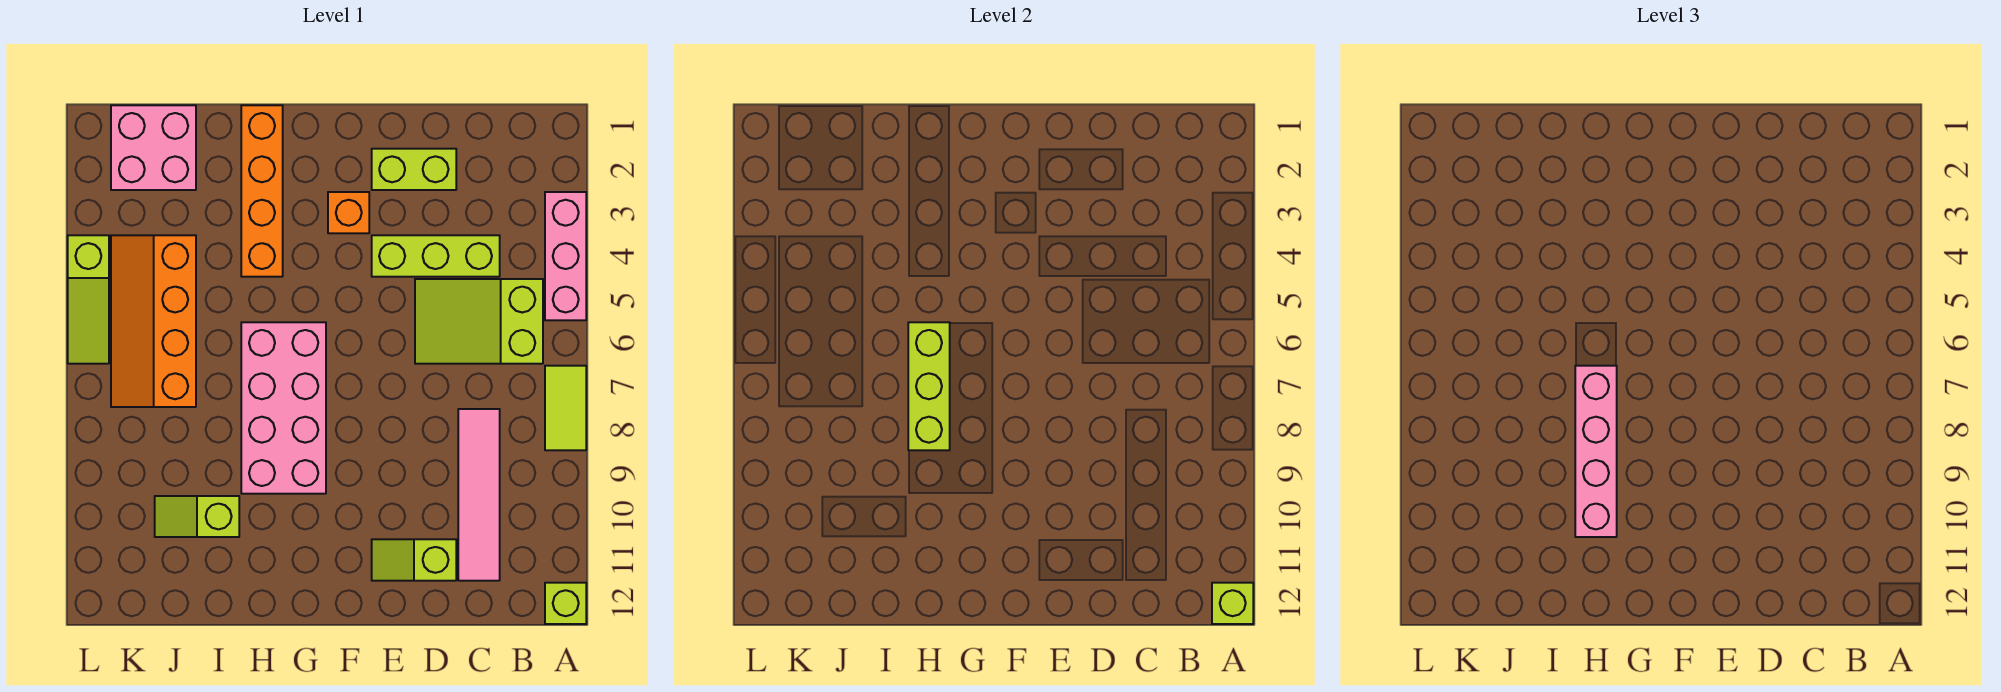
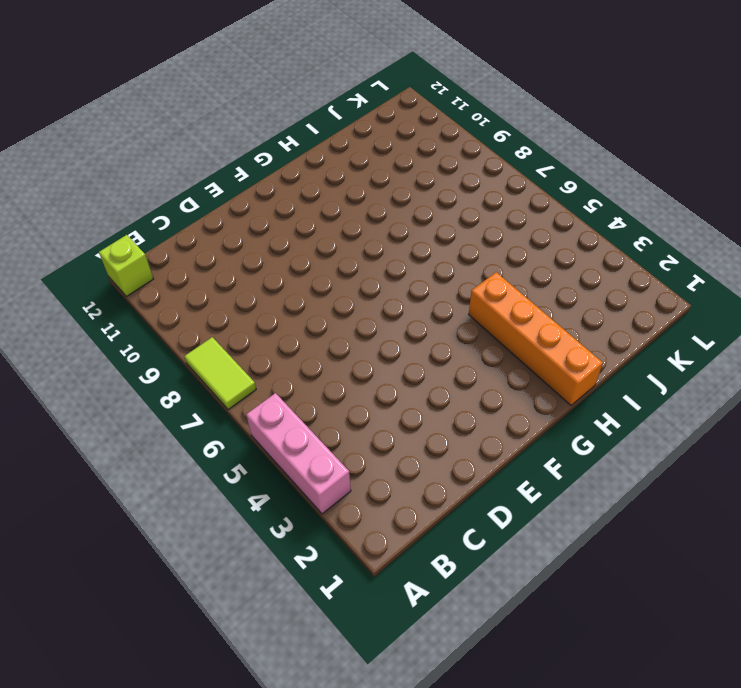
none -> lime 2x3 slope [415,279,543,364]
none -> lime 1x3 brick [372,235,500,277]
none -> pink 1x4 tile [458,409,500,581]

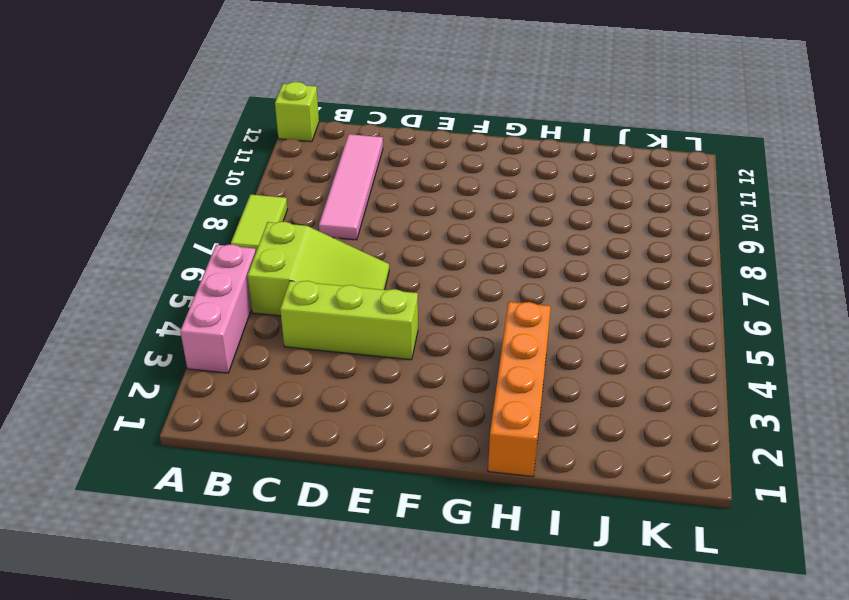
none -> lime 1x2 brick [372,149,456,190]
none -> lime 1x2 slope [372,539,456,581]
none -> orange 1x1 brick [328,192,369,233]

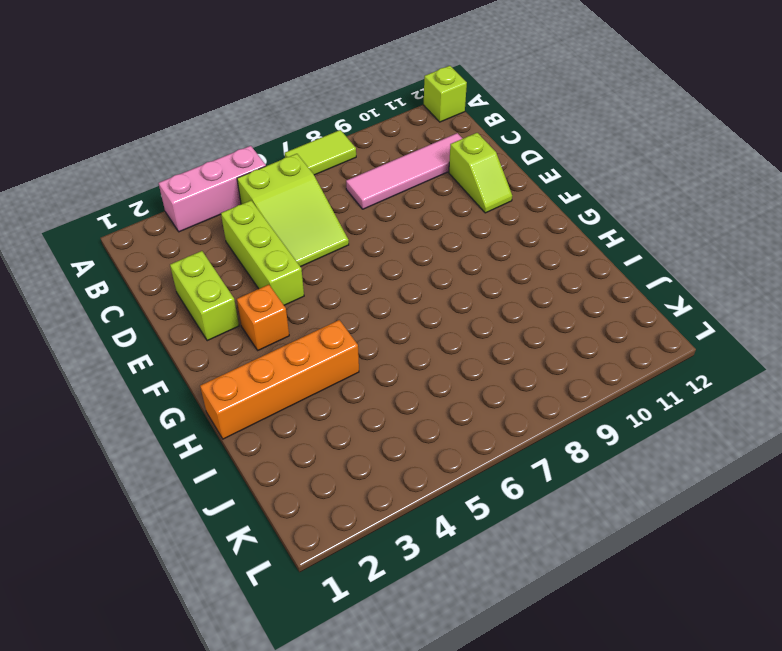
none -> pink 2x4 brick [241,322,326,494]
none -> lime 1x2 slope [155,496,239,537]
none -> pink 2x2 brick [111,105,196,190]

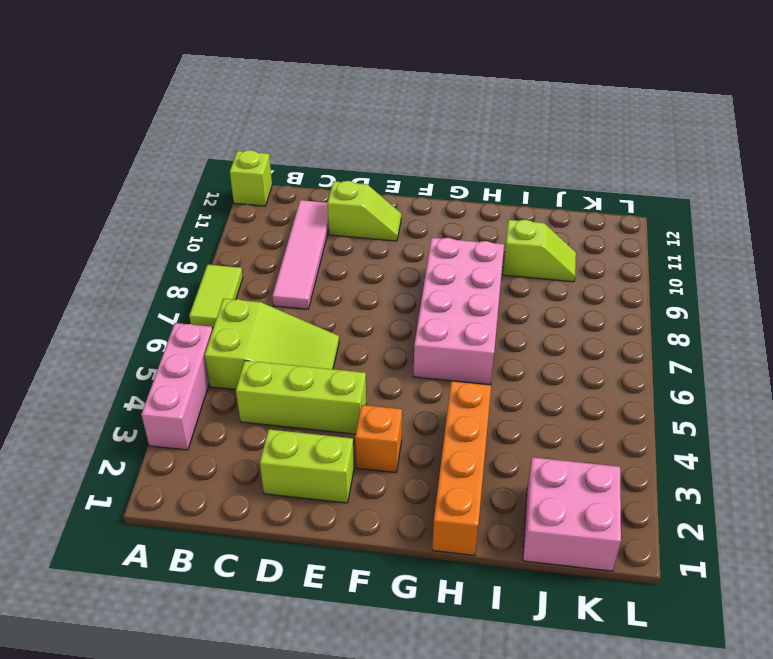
none -> orange 2x4 slope [111,235,196,407]
none -> lime 1x3 slope [68,235,109,364]
none -> lime 1x1 brick [1212,583,1253,624]

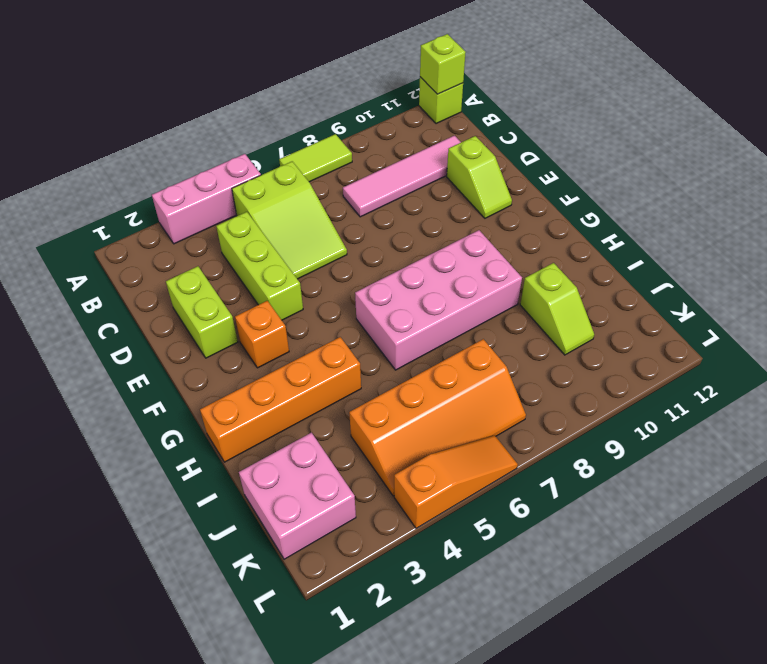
orange 1x3 slope [394,435,518,528] -> lime 1x3 slope [68,235,109,364]
none -> lime 1x3 brick [908,322,950,450]
none -> pink 1x4 brick [1575,366,1617,537]

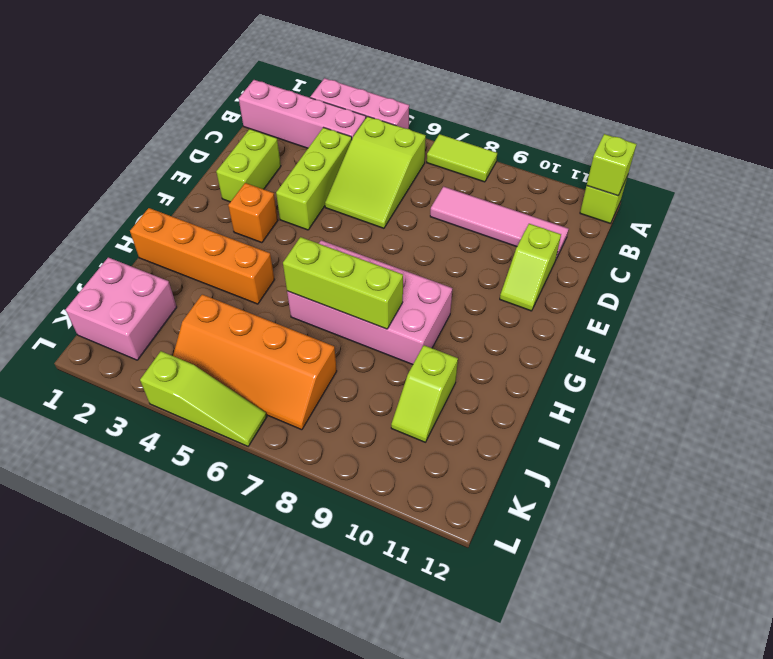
pink 1x4 brick [239,80,366,148] -> pink 1x4 brick moved to [1575,366,1617,537]

